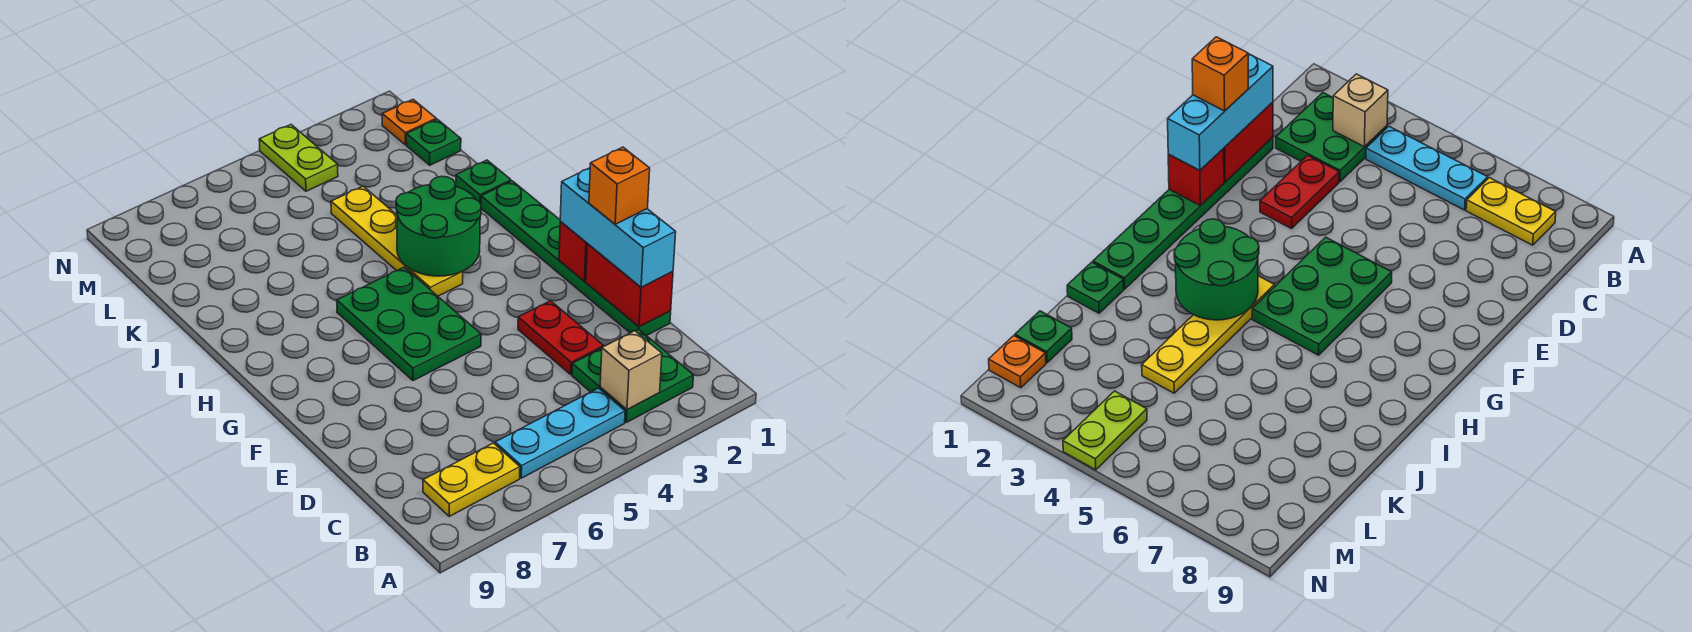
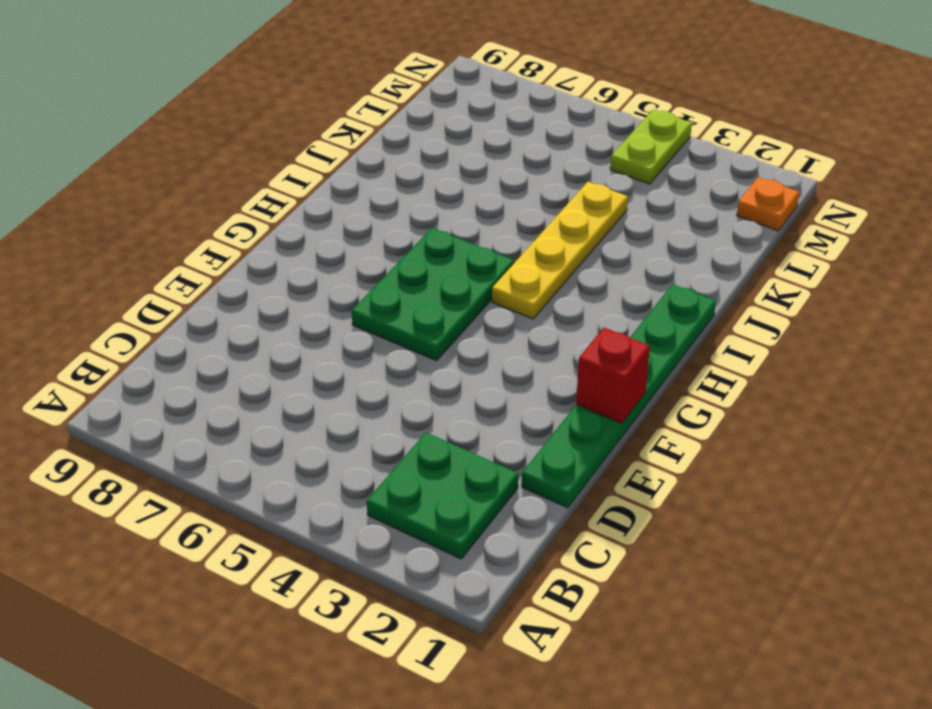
none -> cyan 1x3 plate [495,388,625,478]
none -> yellow 1x2 plate [423,443,520,516]
none -> red 1x2 plate [518,301,604,374]

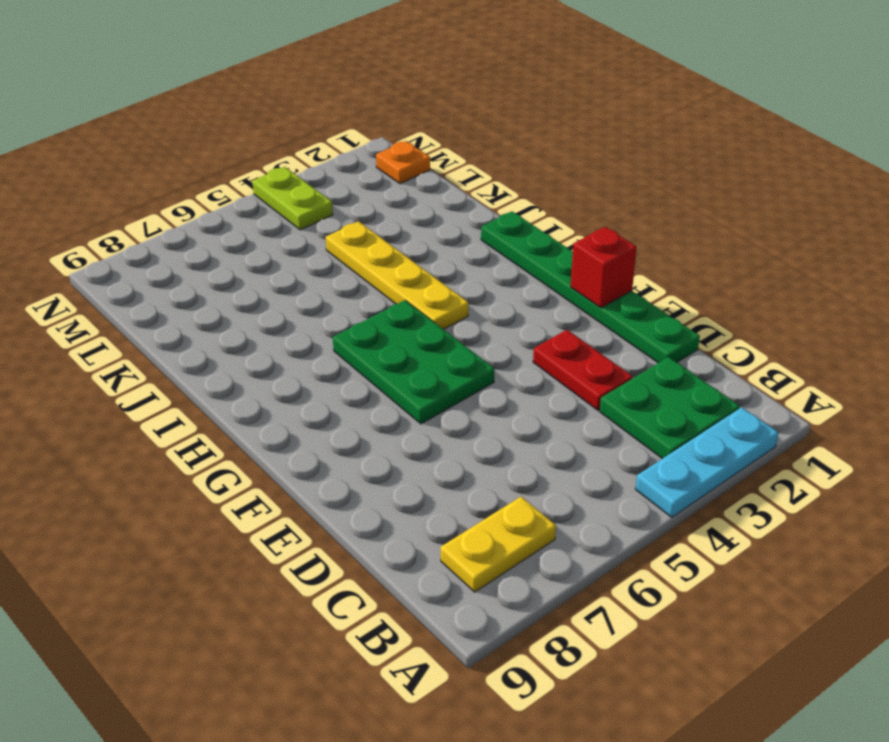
cyan 1x3 plate [635,407,779,517] -> cyan 1x3 plate moved to [495,388,625,478]
none -> green 1x1 plate [456,160,511,204]
none -> green 1x1 plate [406,119,461,165]
none -> tan 1x1 brick [600,331,662,410]

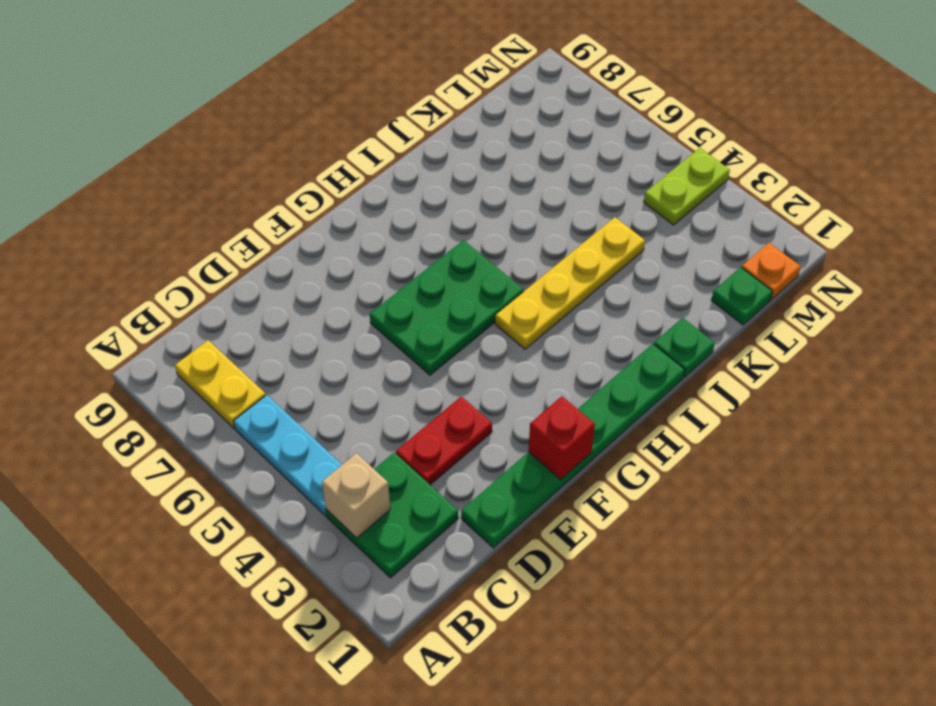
none -> red 1x2 brick [586,244,673,327]
none -> green 2x2 round brick [396,176,481,276]
none -> cyan 1x3 brick [560,168,676,287]

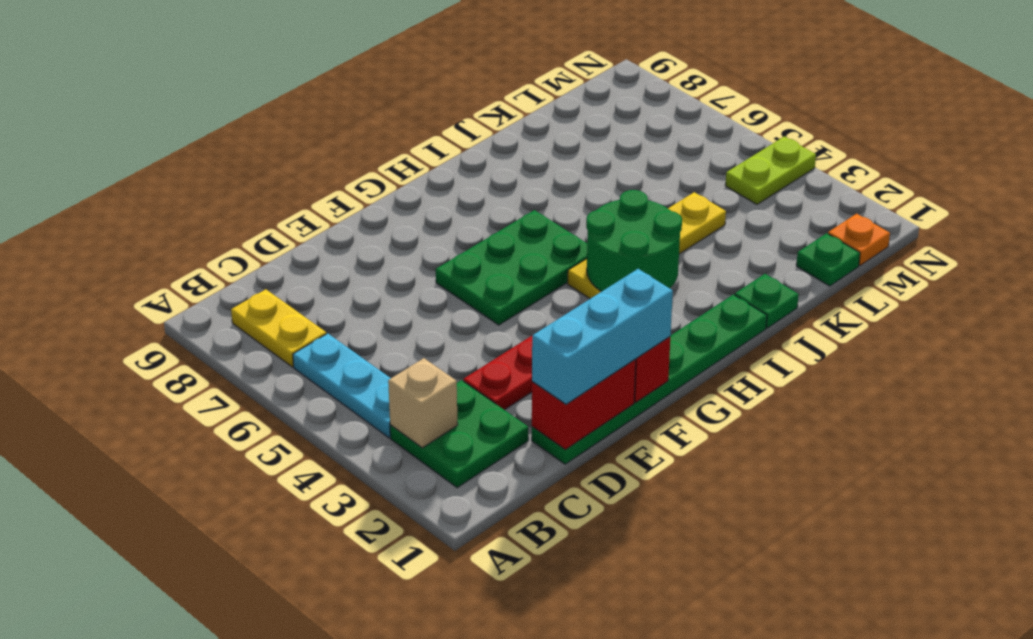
none -> orange 1x1 brick [589,147,650,224]

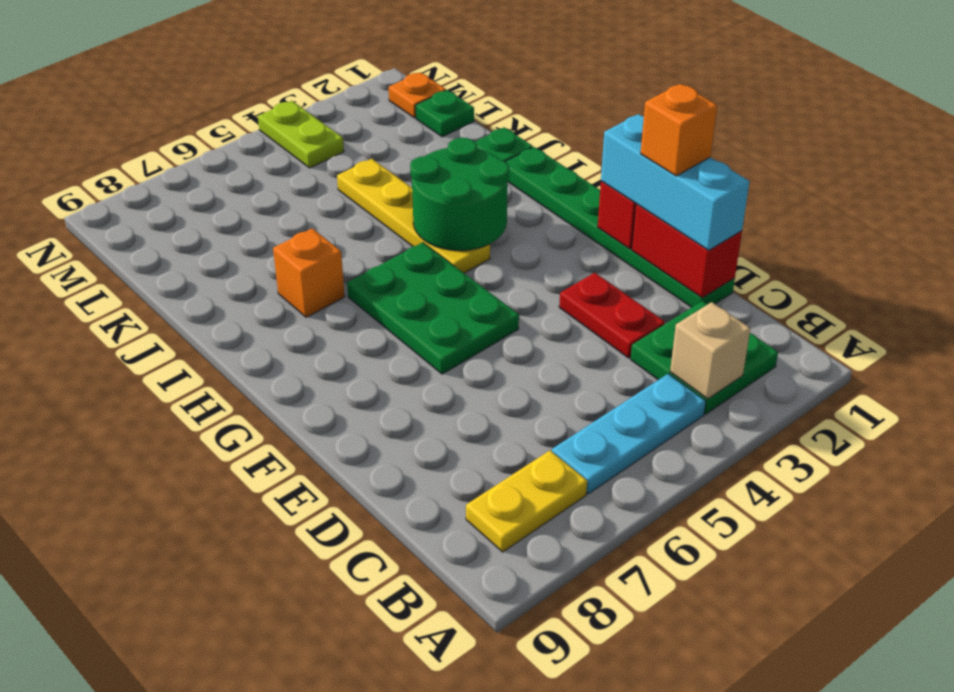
orange 1x1 brick [273,228,345,317] -> none

